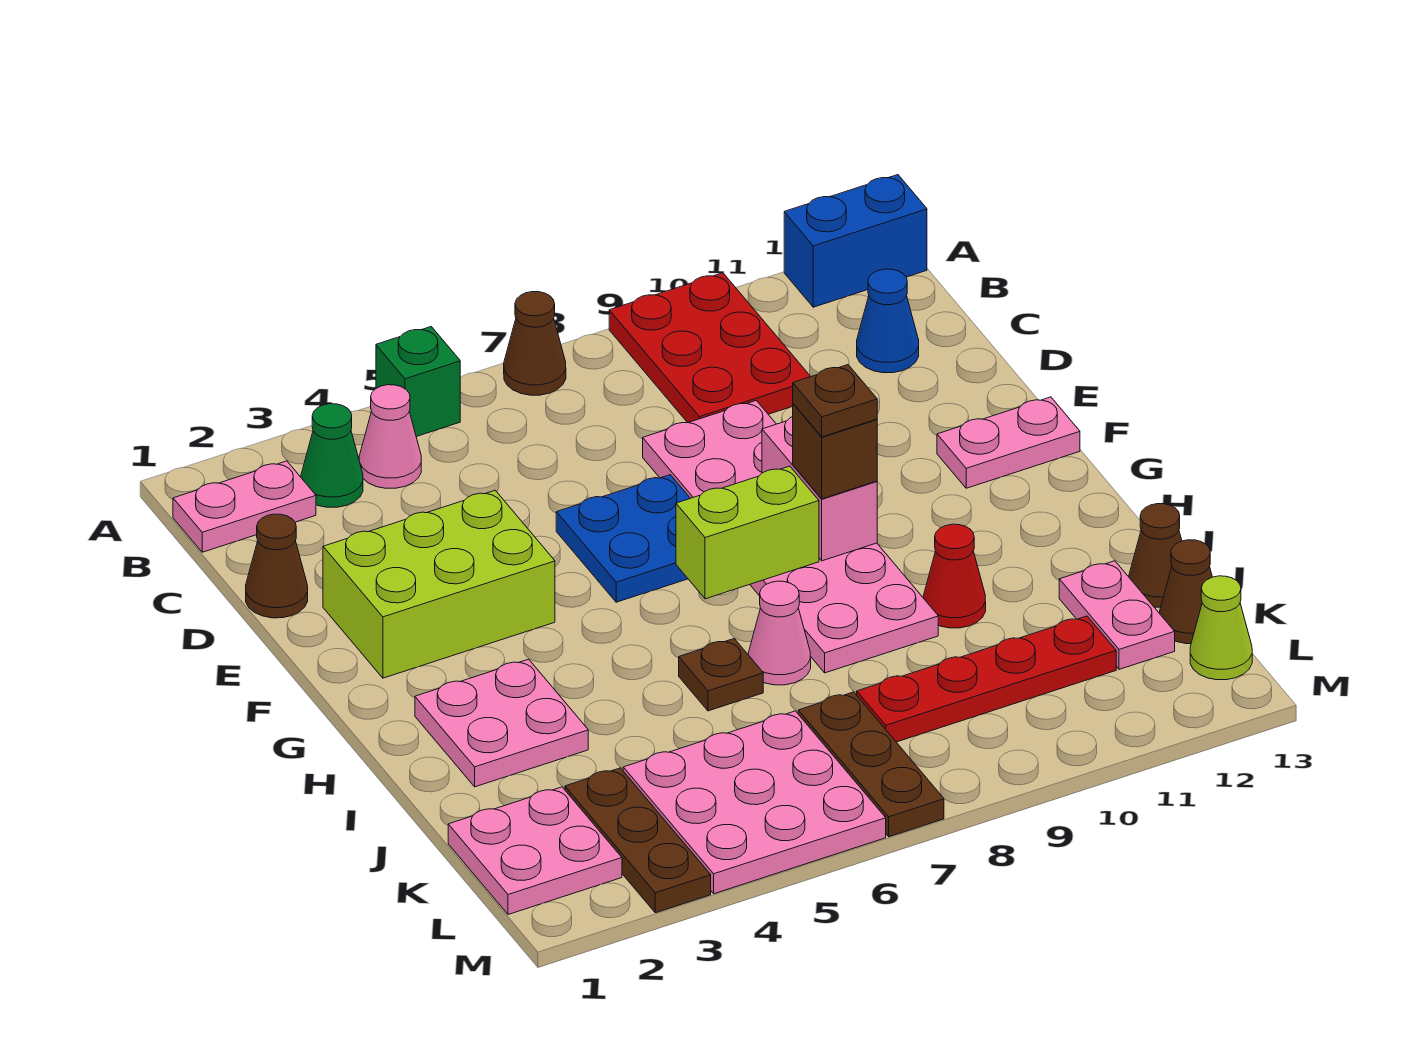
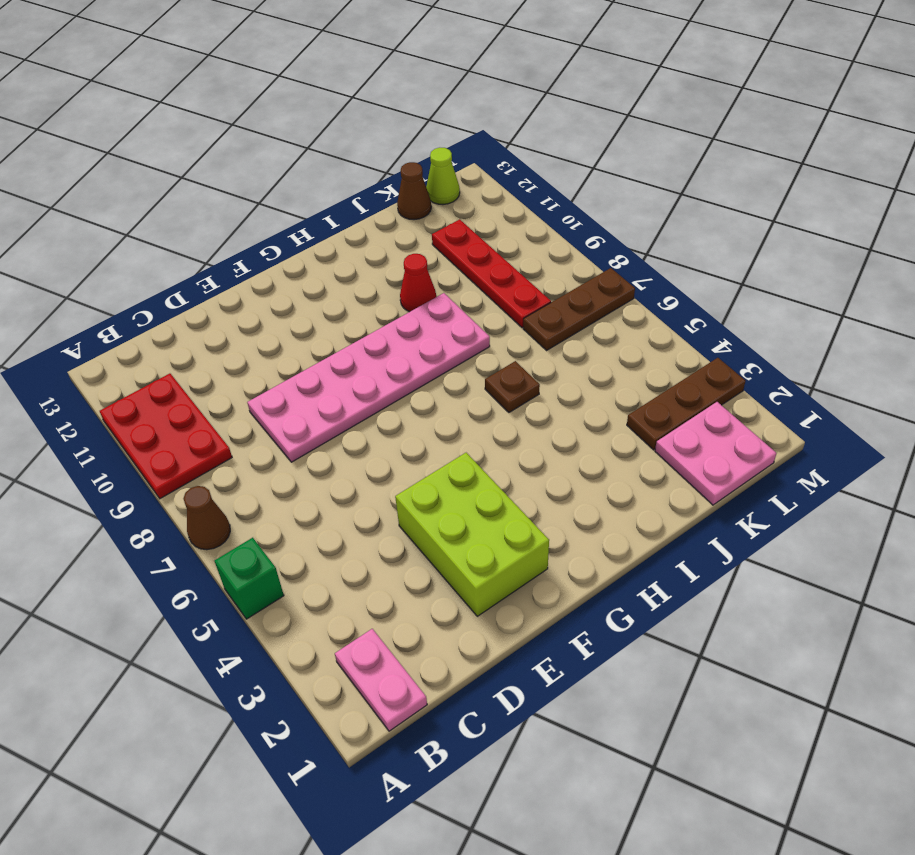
red 2x3 plate [100,374,232,499] -> red 2x3 plate turned to [609,273,811,423]
none -> blue 1x2 brick [784,175,927,307]
none -> green 1x1 cone [301,404,363,507]
none -> pink 1x1 cone [359,385,421,488]
none -> blue 1x1 cone [857,269,919,373]

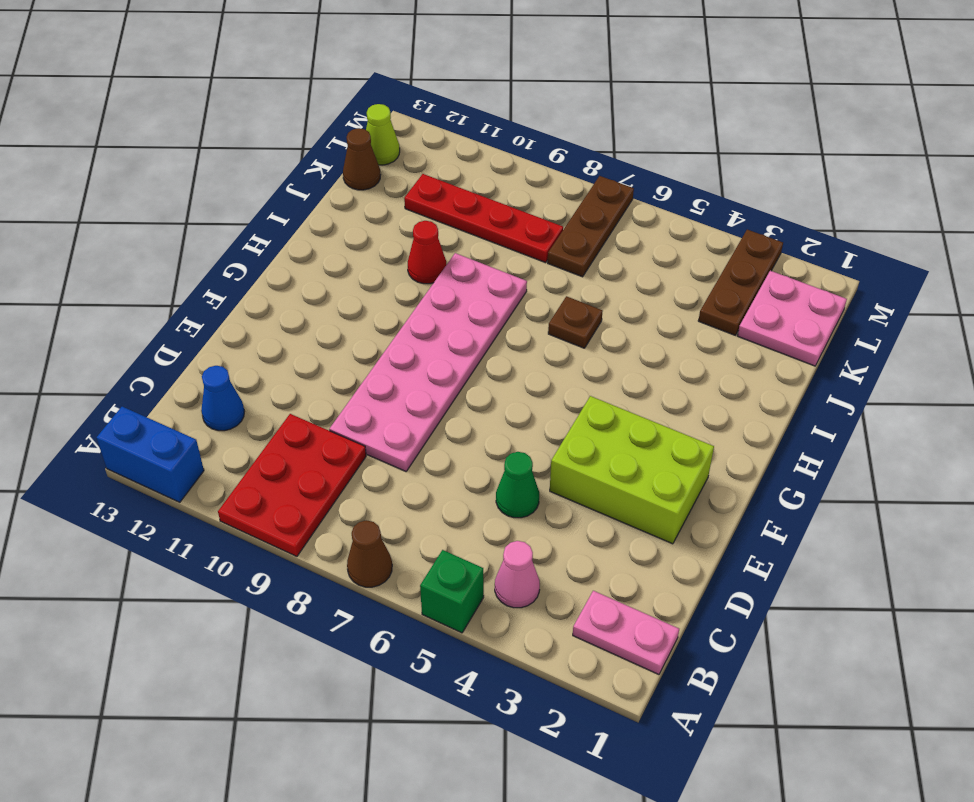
green 1x1 cone [496,452,539,518] -> green 1x1 cone moved to [301,404,363,507]
none -> brown 1x1 cone [246,514,308,618]
none -> blue 2x2 plate [556,475,690,602]
none -> pink 1x2 plate [937,397,1080,488]
none -> pink 2x2 plate [415,659,588,787]

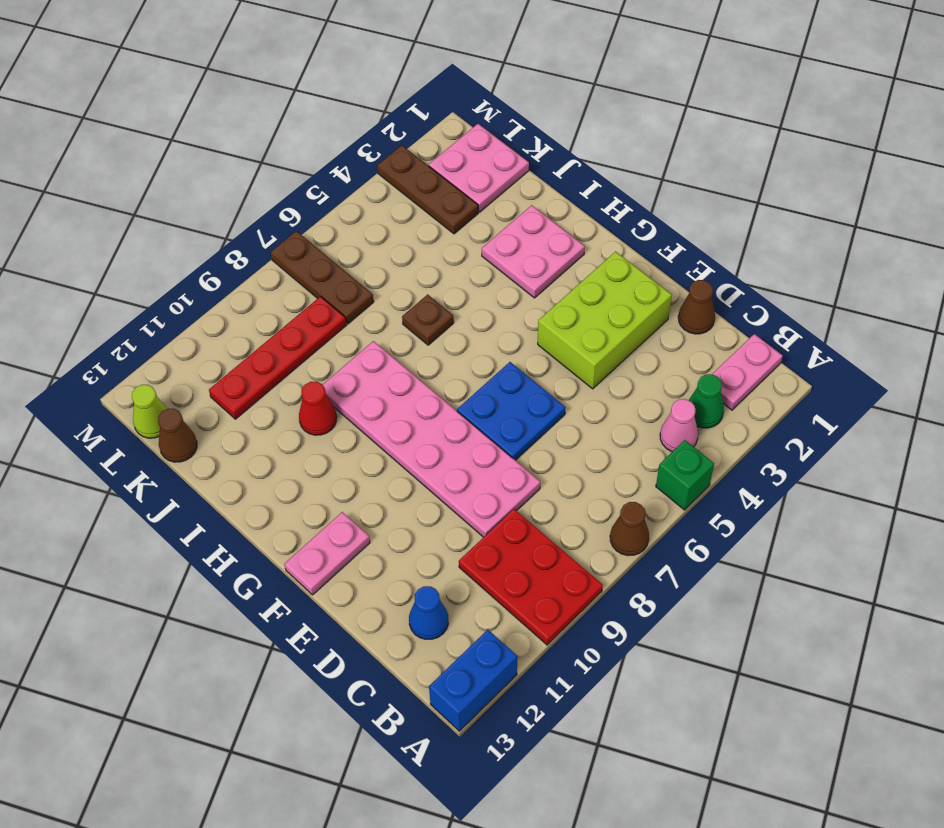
none -> pink 1x1 cone [748,581,811,685]
none -> pink 1x2 plate [1059,561,1175,669]
none -> brown 1x1 cone [1129,504,1182,607]
none -> pink 3x3 plate [623,711,886,894]

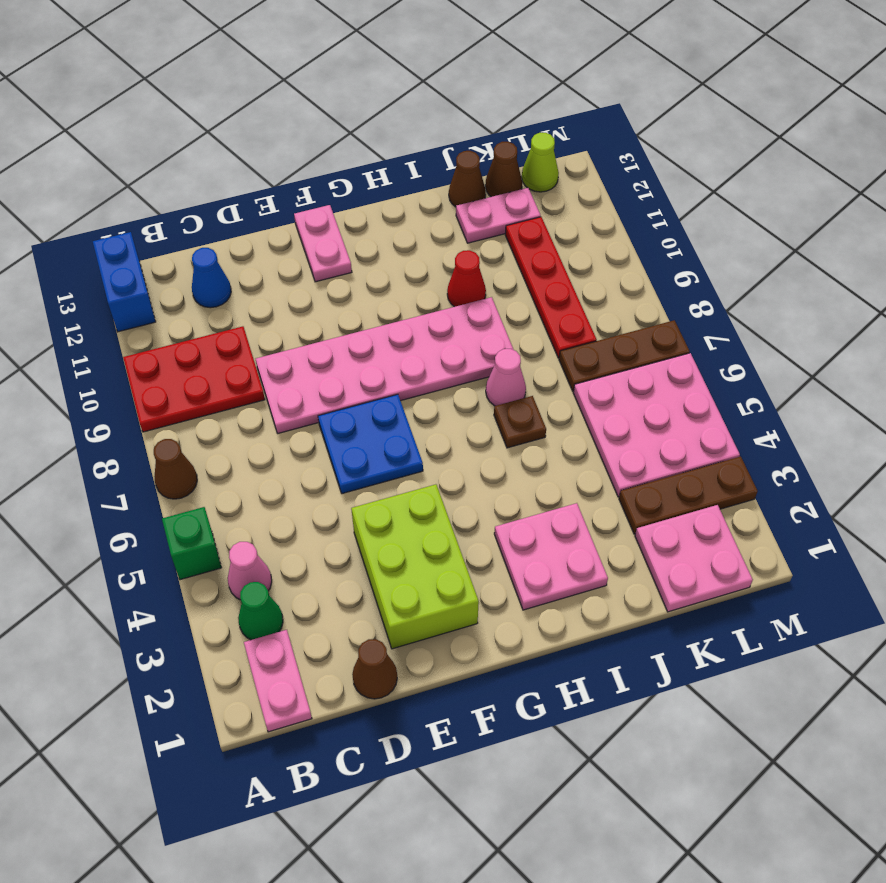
none -> pink 1x2 brick [762,417,877,561]
none -> lime 1x2 brick [676,466,819,599]
none -> brown 1x1 brick [792,404,877,499]
none -> brown 1x1 plate [793,365,877,437]

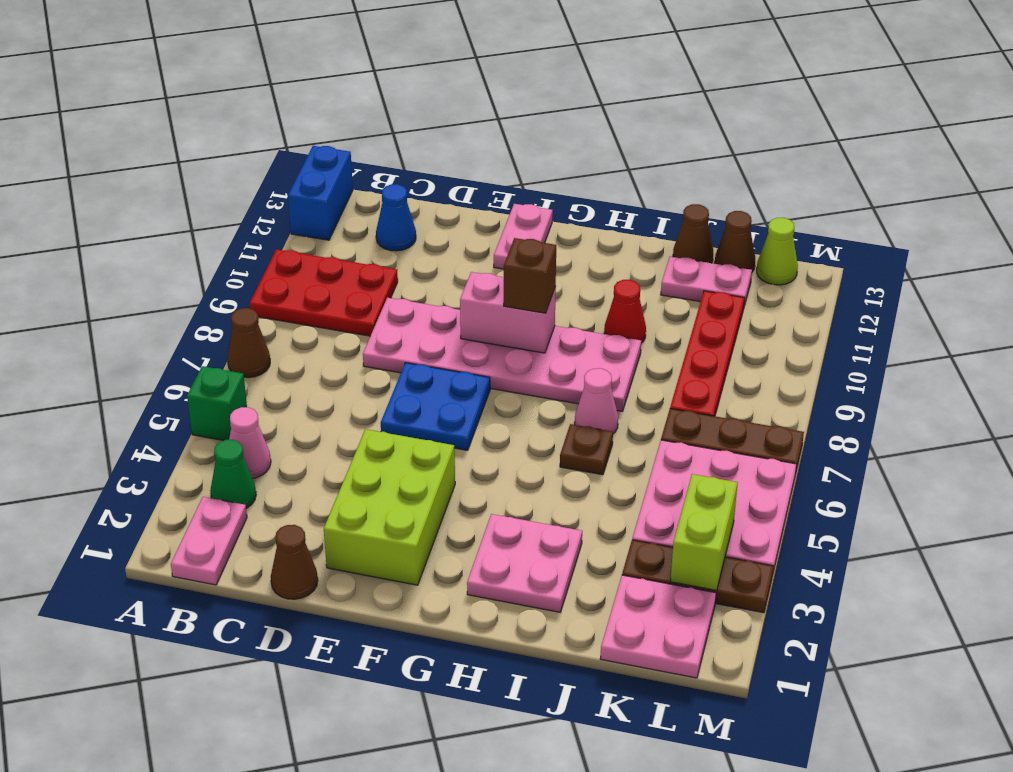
lime 1x2 brick [671,474,738,590] -> lime 1x2 brick moved to [676,466,819,599]
none -> brown 1x1 plate [793,365,877,437]

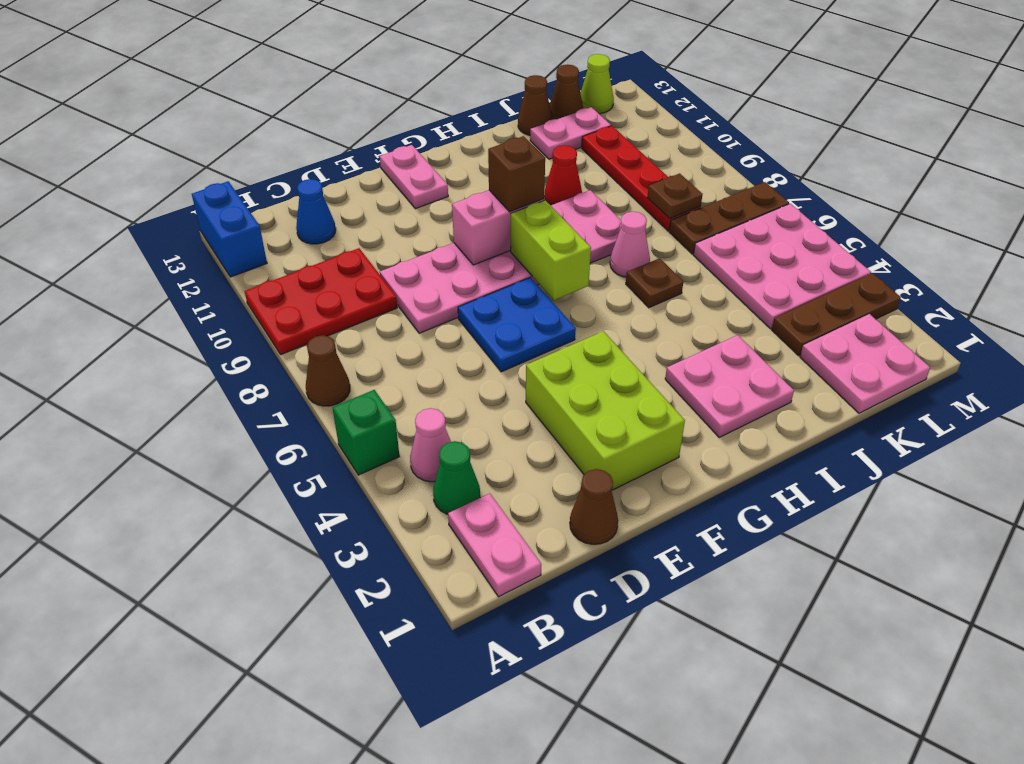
brown 1x1 plate [647,173,703,219] -> brown 1x1 plate moved to [793,365,877,437]

